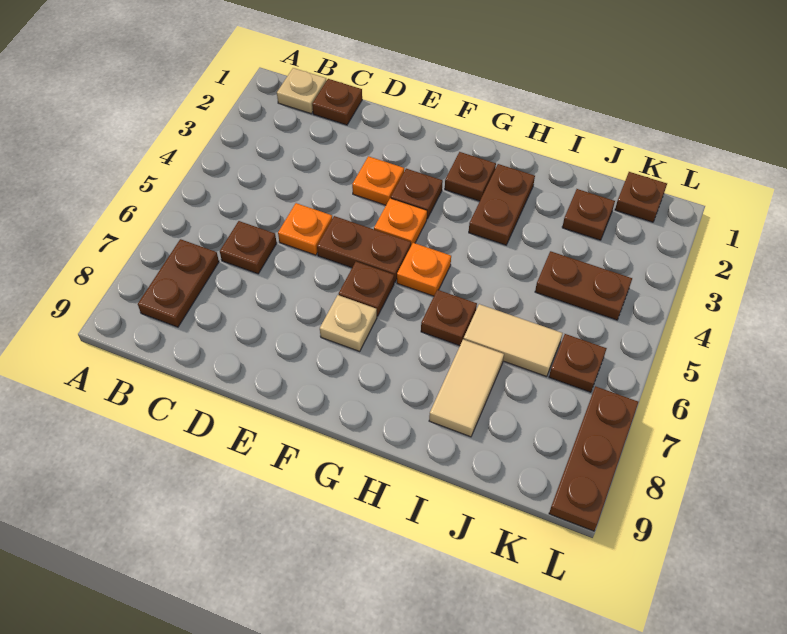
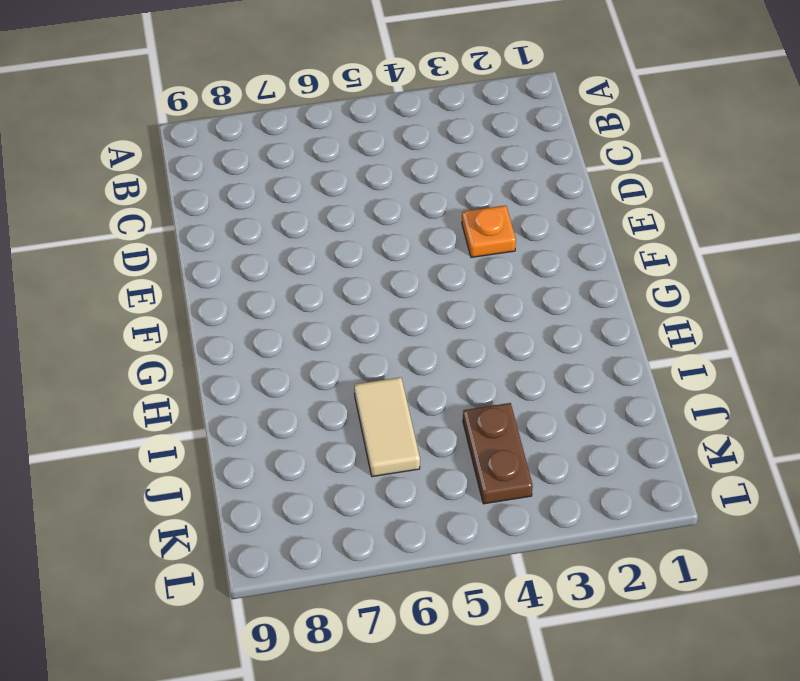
none -> tan 1x1 plate [277,68,327,114]
none -> brown 1x2 plate [138,239,219,327]
none -> brown 1x1 plate [312,79,362,125]

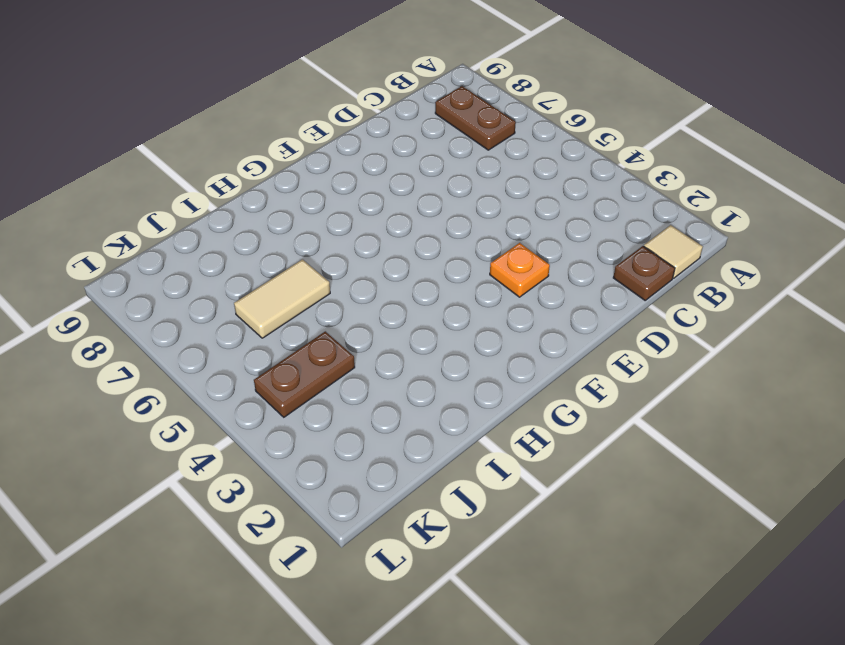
tan 1x1 tile [644,225,703,278] -> tan 1x1 plate [277,68,327,114]
none -> brown 1x1 plate [220,221,277,274]
none -> orange 1x1 plate [278,203,332,255]
none -> brown 1x2 plate [317,216,411,283]

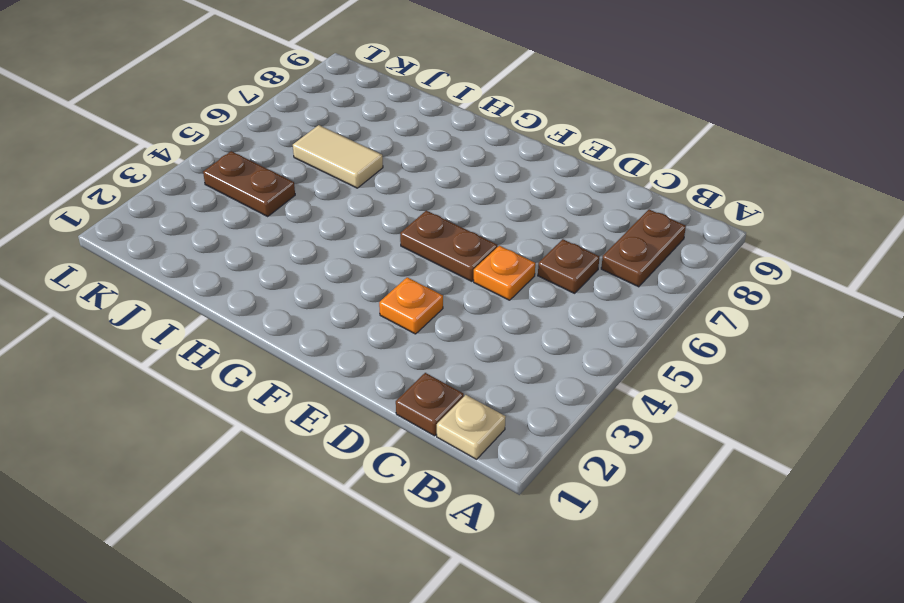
none -> brown 1x1 plate [391,169,443,219]
none -> orange 1x1 plate [374,198,427,245]
none -> brown 1x1 plate [339,262,394,316]

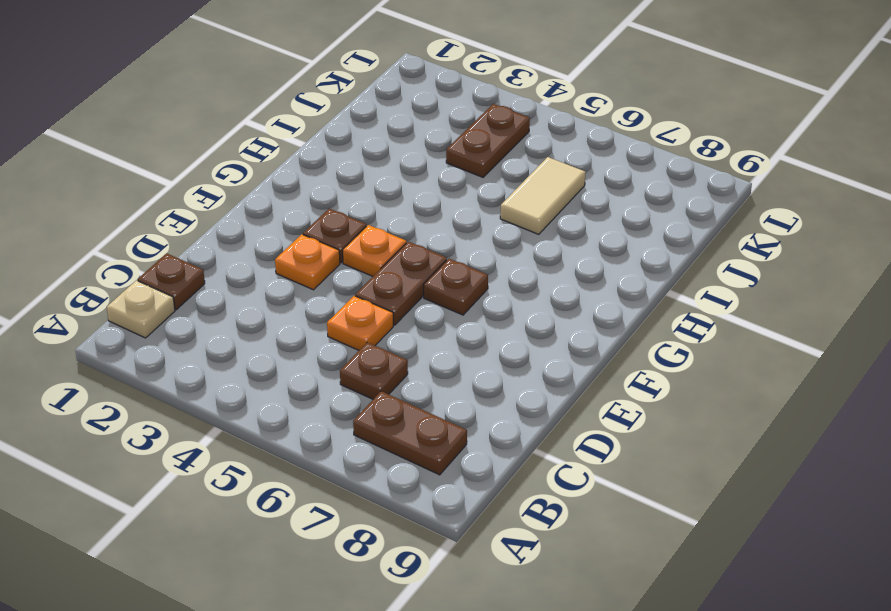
none -> tan 1x1 plate [320,295,377,351]
none -> brown 1x1 plate [445,152,496,201]
none -> orange 1x1 plate [397,243,451,296]

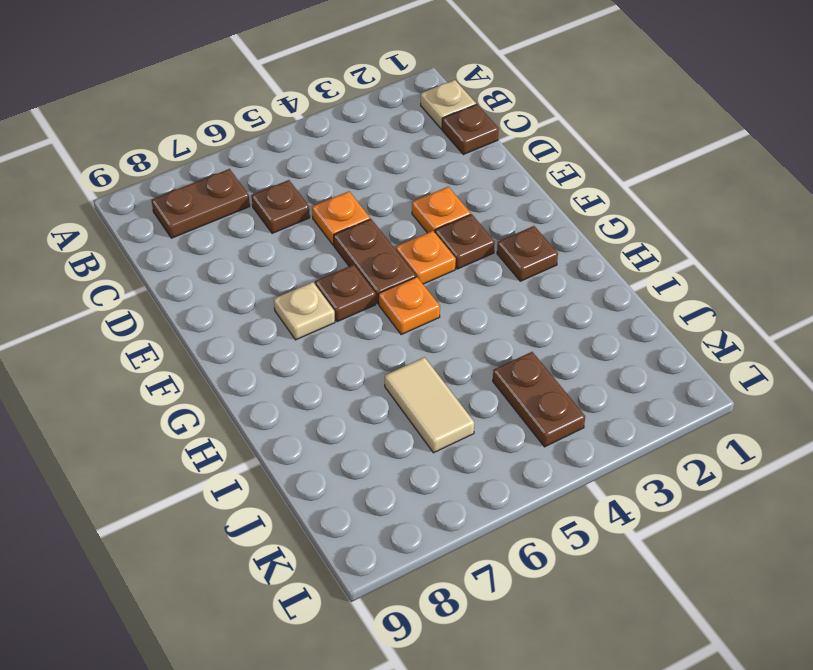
none -> brown 1x2 plate [469,164,535,245]
none -> brown 1x1 plate [421,290,477,346]
none -> tan 1x2 tile [429,339,504,437]

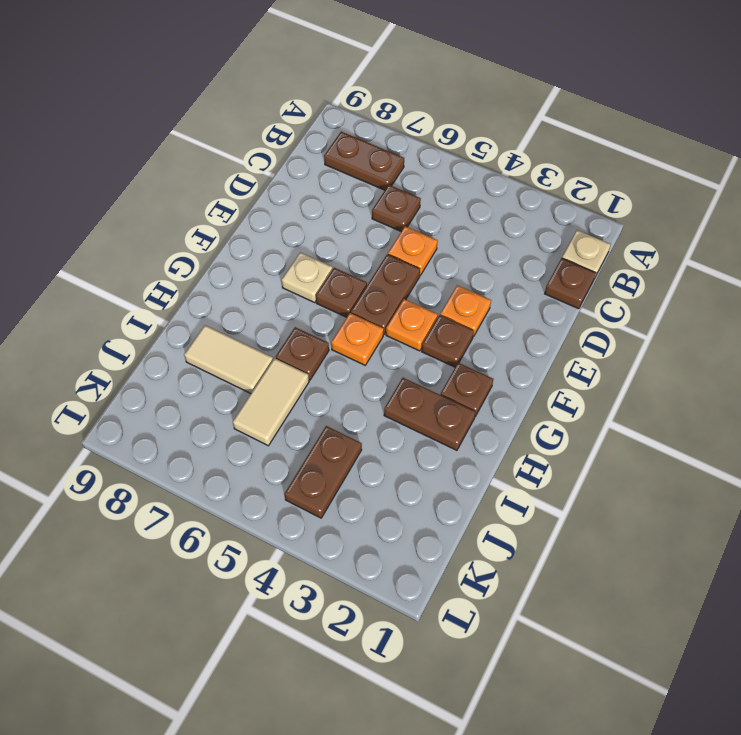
none -> brown 1x1 plate [562,189,615,240]
none -> brown 1x1 plate [615,172,667,222]
none -> brown 1x1 plate [549,334,607,392]

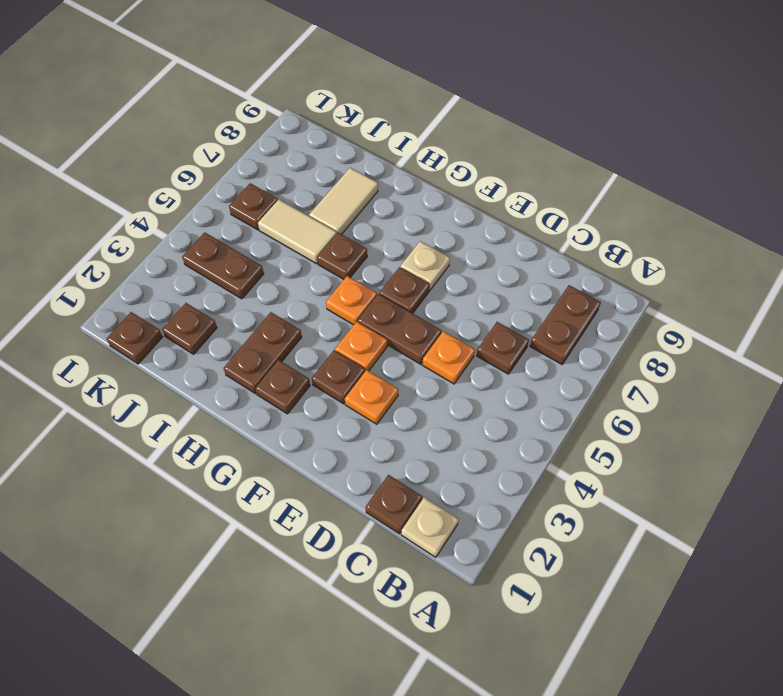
none -> brown 1x3 plate [549,386,638,531]

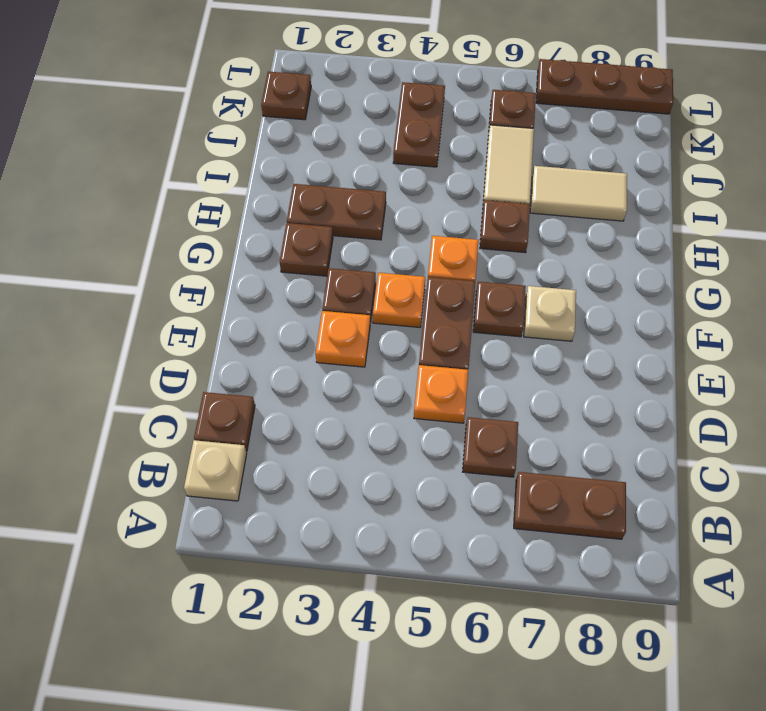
none -> brown 1x1 plate [562,189,615,240]

